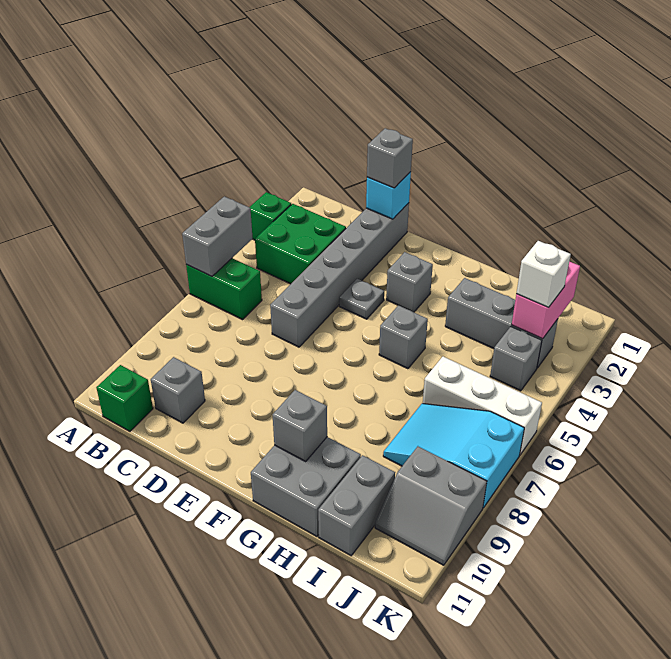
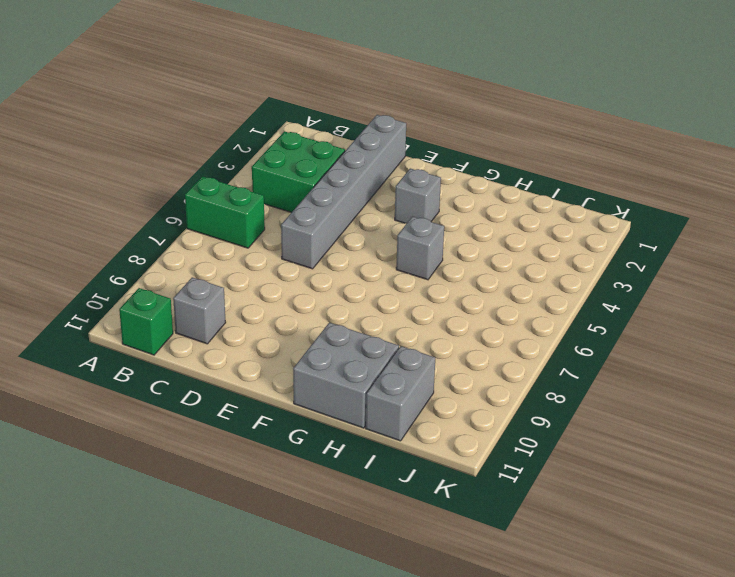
none -> green 1x1 brick [249,192,291,240]
none -> grey 1x1 plate [339,279,384,319]
none -> grey 1x3 brick [445,278,558,368]

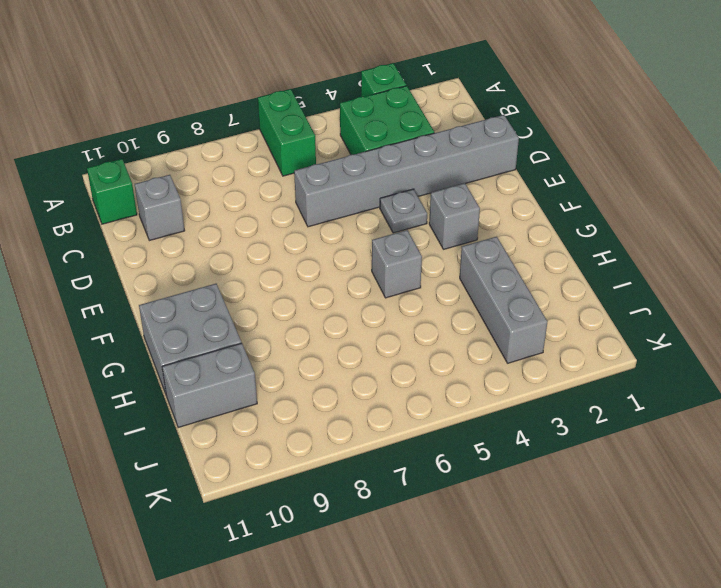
none -> white 1x3 brick [423,357,542,455]
none -> cyan 2x3 slope [383,403,524,508]
none -> grey 1x1 brick [490,327,542,391]

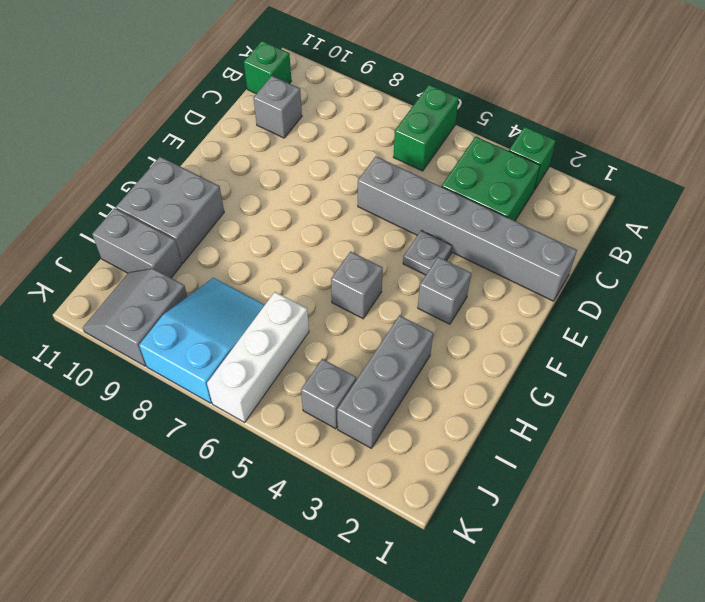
none -> grey 1x2 brick [182,196,253,276]
none -> cyan 1x1 brick [366,172,411,219]
none -> grey 1x1 brick [273,390,327,461]

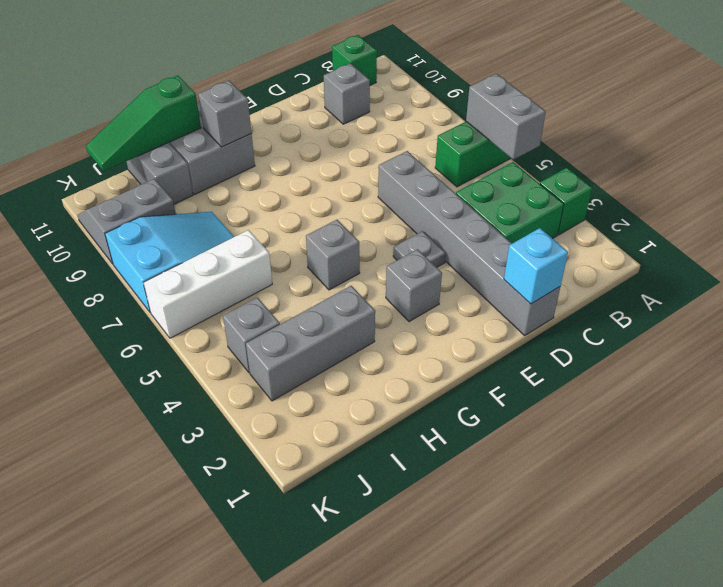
green 1x3 slope [86,76,201,171] -> none
none -> pink 1x2 brick [512,261,580,339]
none -> grey 1x1 brick [367,128,413,188]
none -> white 1x1 brick [516,241,571,307]

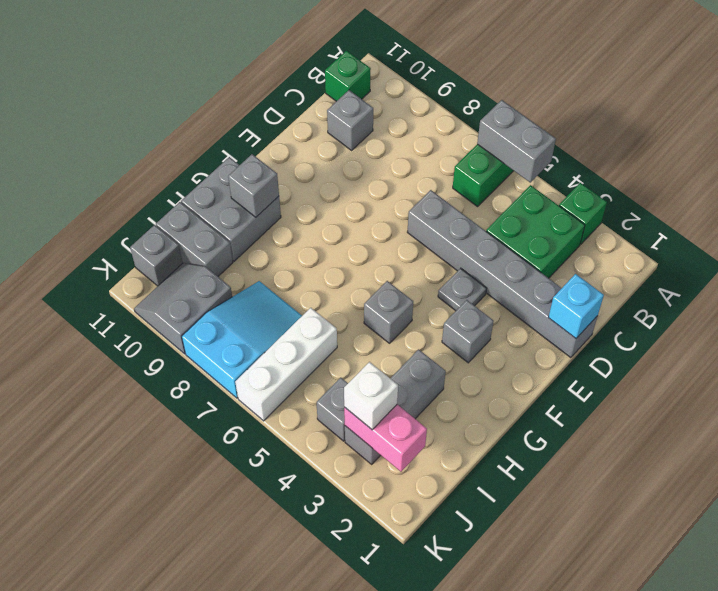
grey 1x1 brick [130,225,182,286] -> grey 1x1 brick moved to [367,128,413,188]

